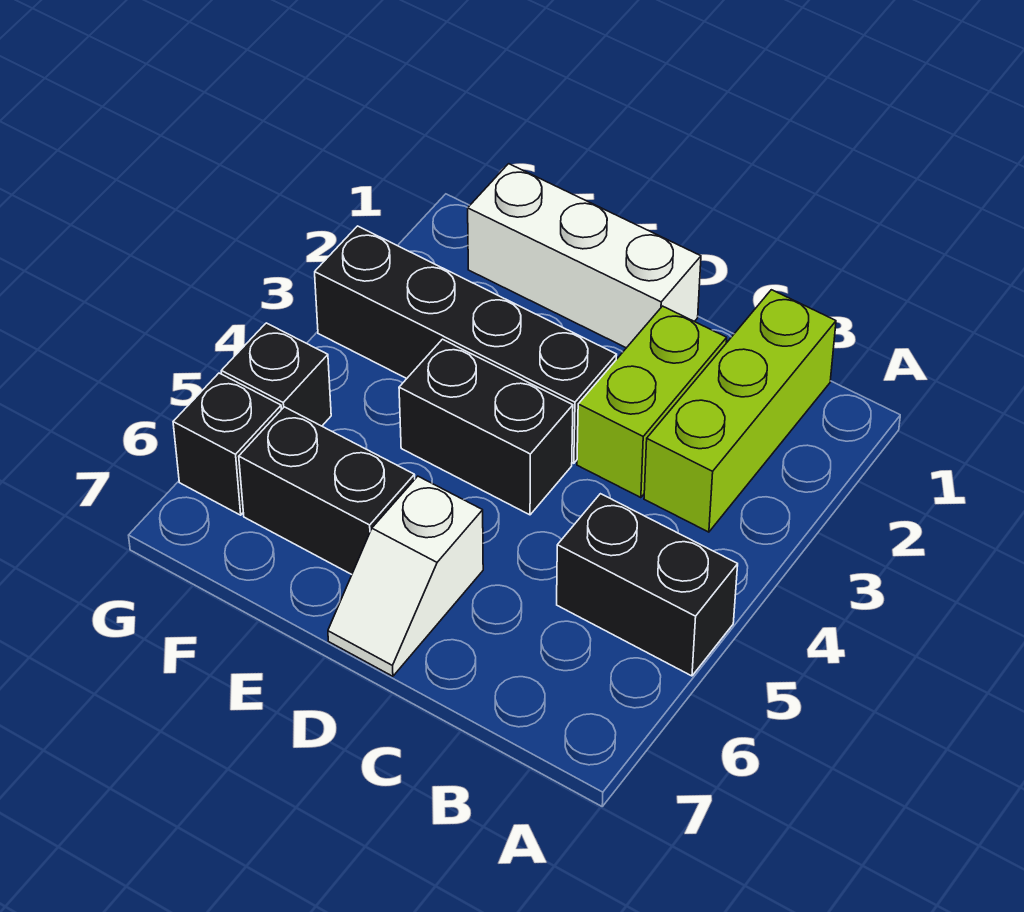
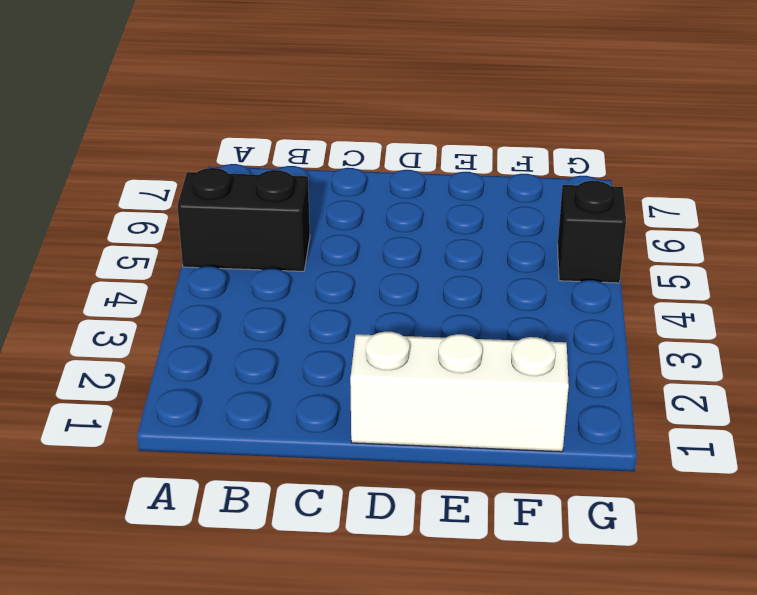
none -> lime 1x3 brick [644,290,836,532]
none -> lime 1x2 brick [577,306,727,498]

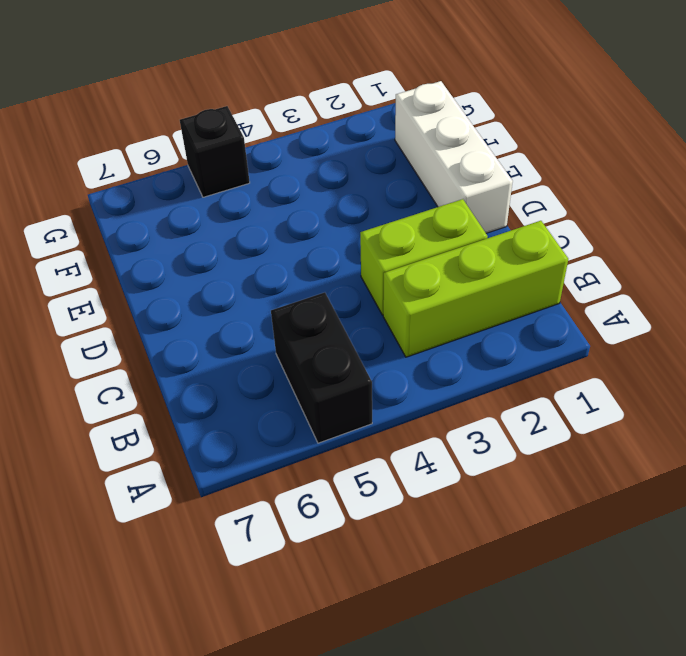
none -> black 1x4 brick [315,226,617,463]
none -> black 1x2 brick [399,339,573,515]

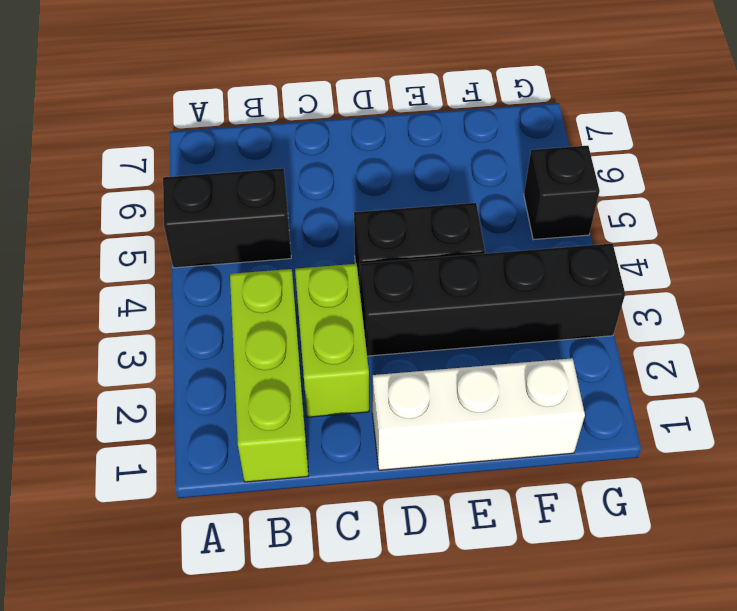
none -> white 1x2 slope [328,476,483,676]
none -> black 1x2 brick [239,407,415,574]

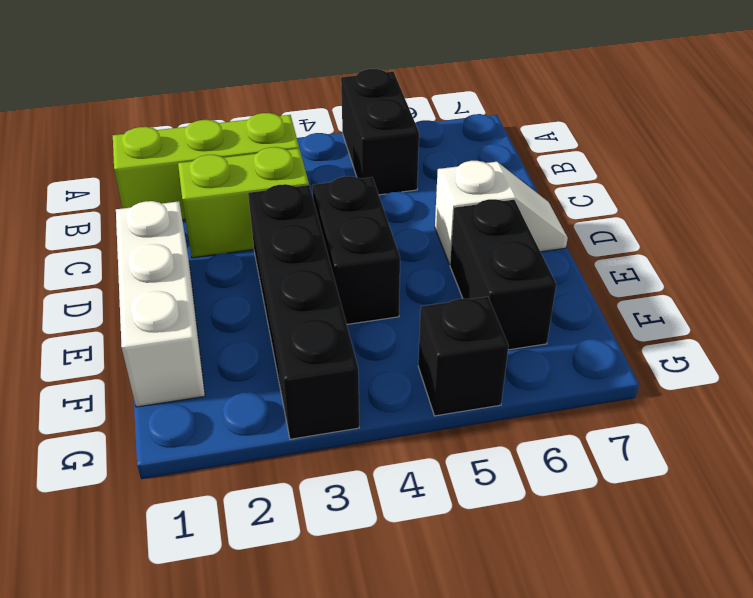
none -> black 1x1 brick [173,373,281,515]

